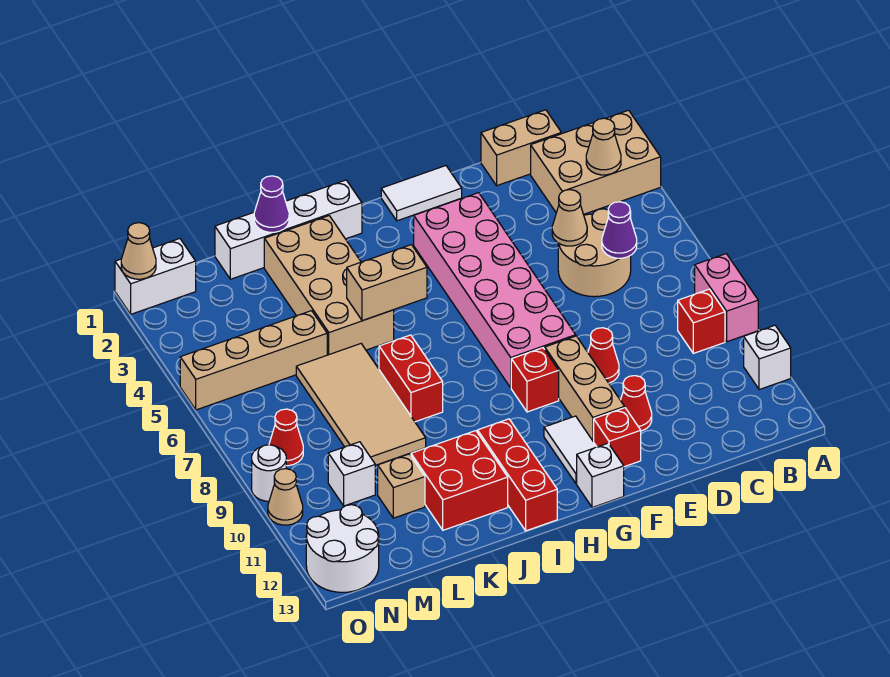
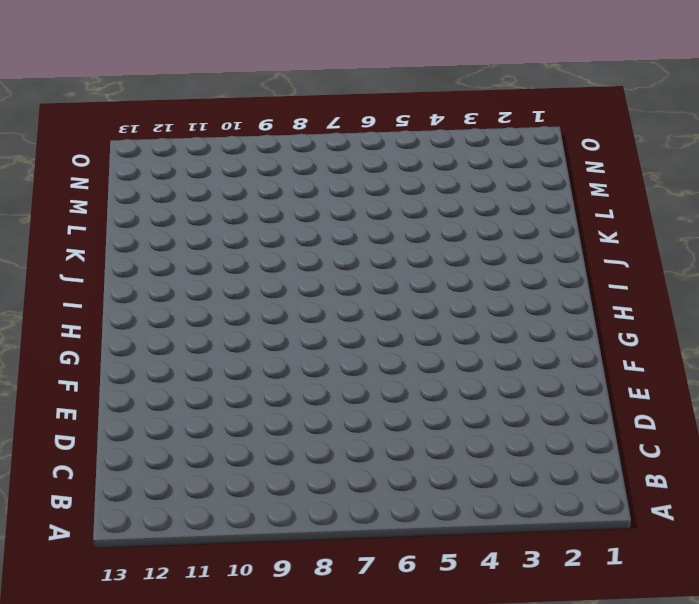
none -> tan 2x3 brick [531,110,661,214]
none -> pink 1x2 brick [695,254,758,342]
none -> white 1x1 brick [744,325,791,390]
none -> red 1x1 brick [678,289,725,353]

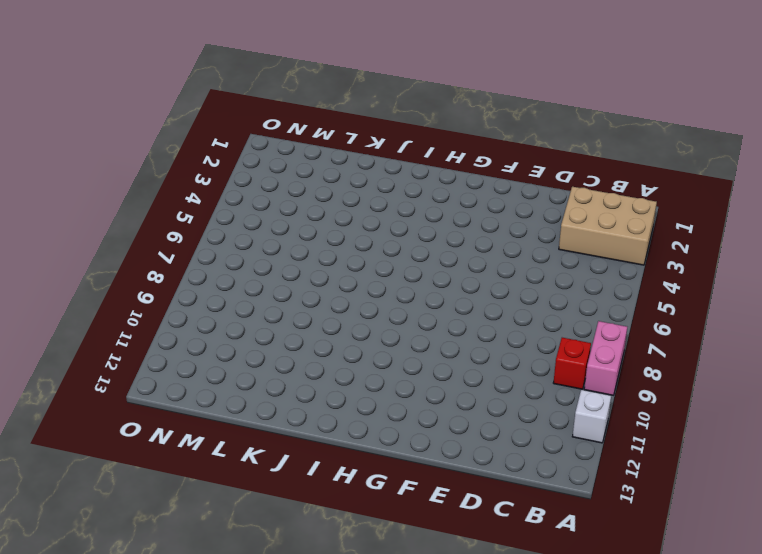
none -> tan 1x2 brick [481,110,561,186]
none -> tan 2x2 round brick [558,209,631,297]
none -> red 1x1 cone [588,328,619,383]
none -> red 1x1 cone [620,376,652,431]

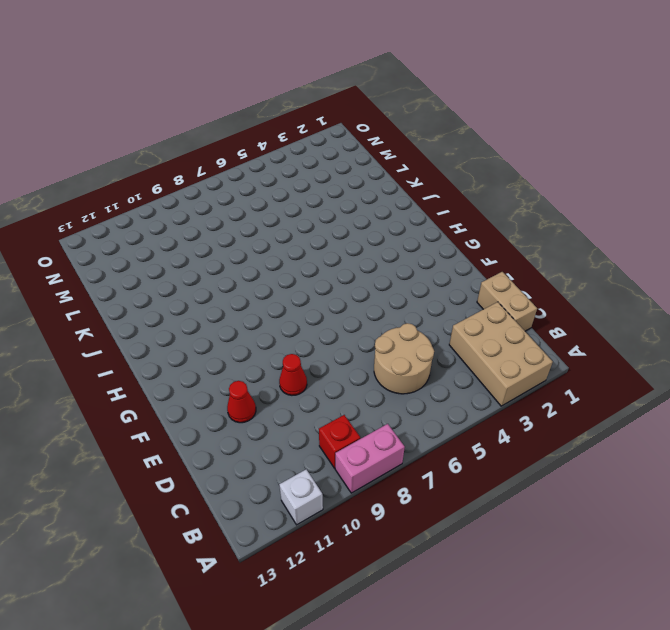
none -> white 1x2 tile [381,166,462,221]
none -> pink 2x6 brick [414,193,576,388]
none -> tan 1x3 brick [545,336,624,442]
none -> red 1x1 brick [594,408,641,467]

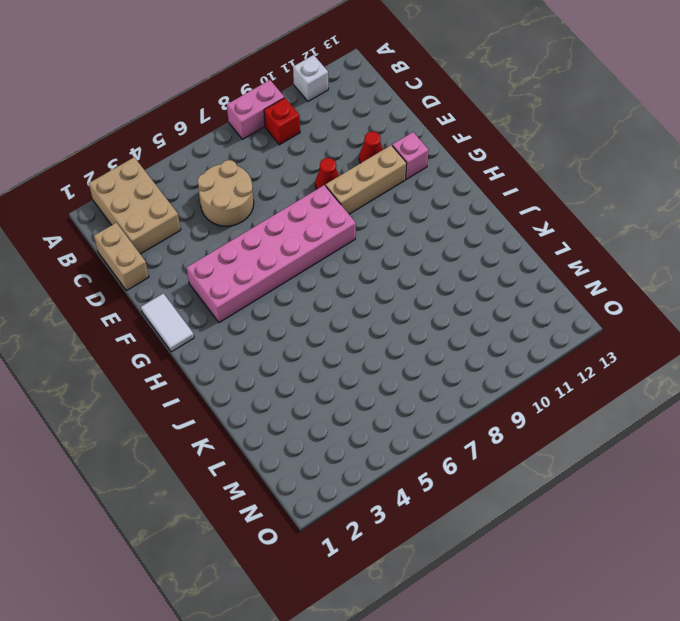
pink 1x1 brick [392,132,429,179] -> red 1x1 brick [594,408,641,467]
none -> red 1x1 brick [511,348,559,412]
none -> white 1x2 tile [544,416,597,484]
none -> white 1x1 brick [577,443,624,508]
none -> white 1x4 brick [215,180,362,279]

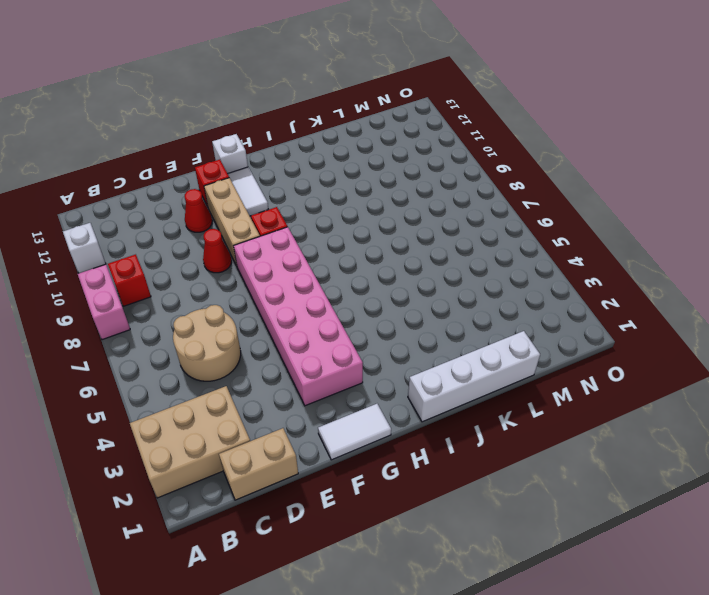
none -> red 1x3 brick [478,419,557,531]
none -> tan 2x4 brick [264,216,394,355]
none -> red 1x2 brick [379,335,443,422]
none -> red 2x2 brick [411,431,508,530]

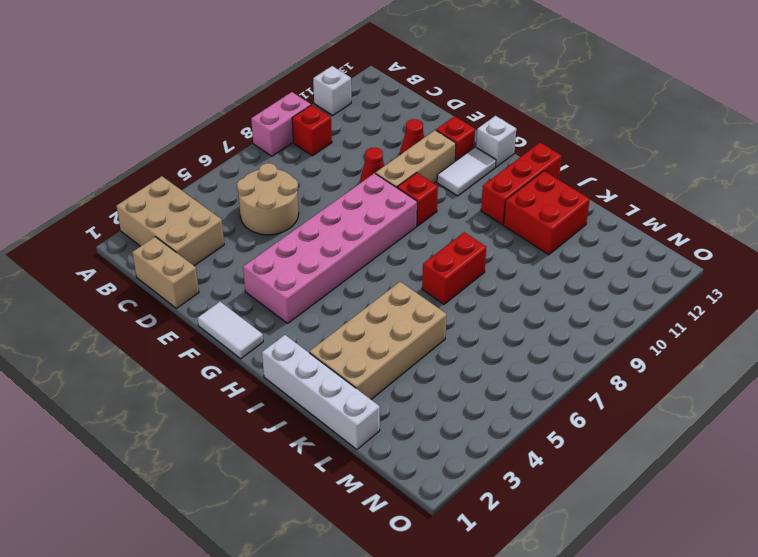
none -> tan 2x4 tile [296,344,426,465]
none -> tan 1x4 brick [180,311,327,410]
none -> tan 1x1 brick [378,454,425,518]
none -> white 1x1 brick [328,442,375,506]

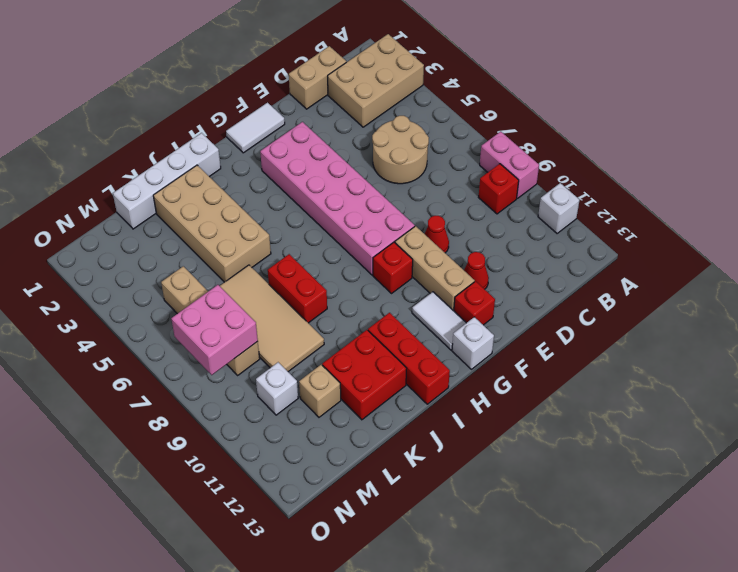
tan 1x4 brick [161,266,260,375] -> tan 1x4 brick turned to [180,311,327,410]
pink 2x2 brick [171,285,258,375] -> none
none -> white 1x2 brick [115,239,196,314]
none -> red 1x1 cone [269,409,303,466]
none -> white 2x2 round brick [306,505,379,592]
none -> white 1x1 round brick [252,445,286,501]

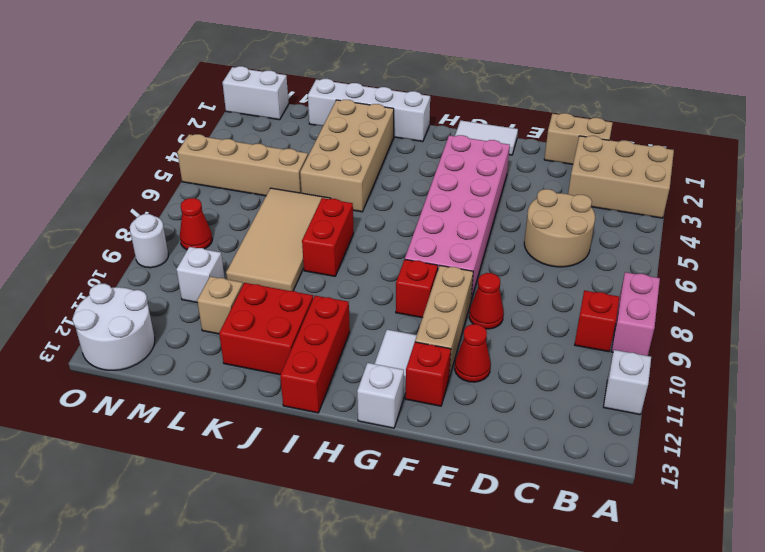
none -> tan 1x1 cone [268,469,303,525]
none -> tan 1x1 cone [586,118,621,175]
none -> purple 1x1 cone [602,202,637,258]
none -> tan 1x1 cone [552,190,587,246]

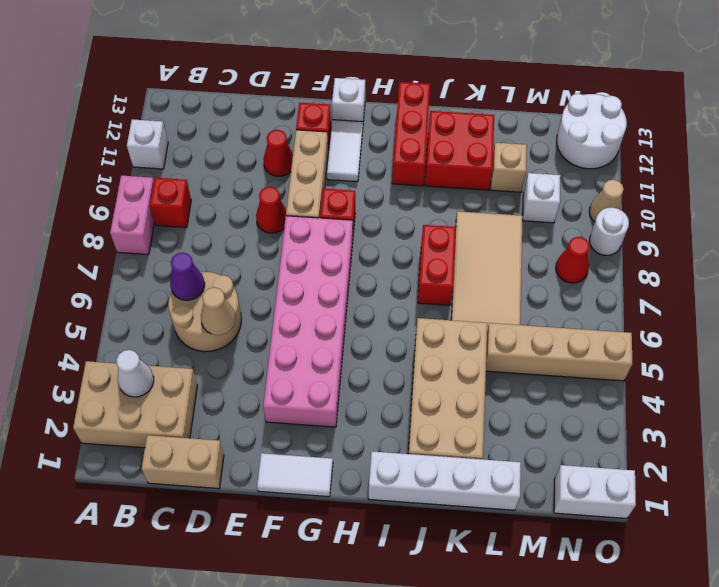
white 1x1 cone [116,350,154,397] -> tan 1x1 cone [586,118,621,175]
none -> tan 1x2 brick [347,245,427,321]
none -> purple 1x1 cone [254,176,289,232]
none -> tan 1x1 cone [121,223,156,279]

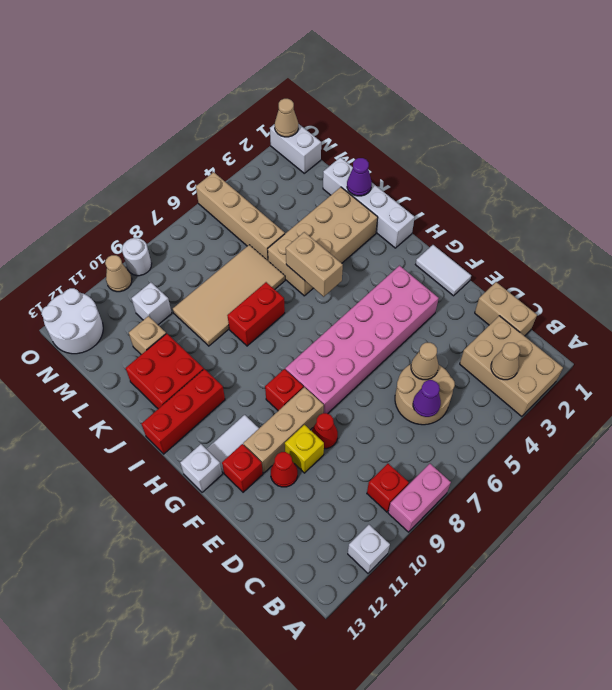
yellow 1x1 brick [285,425,324,473] -> none
none -> red 1x1 cone [269,409,303,466]

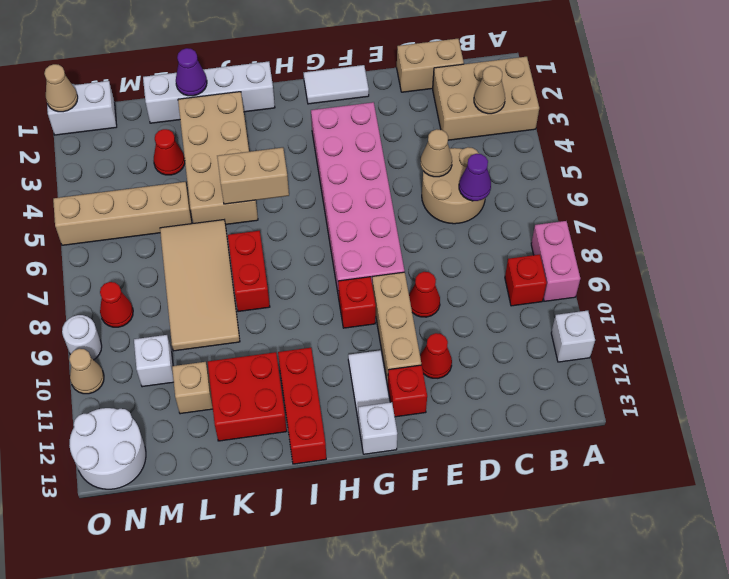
red 1x1 cone [154,129,185,175] -> none

